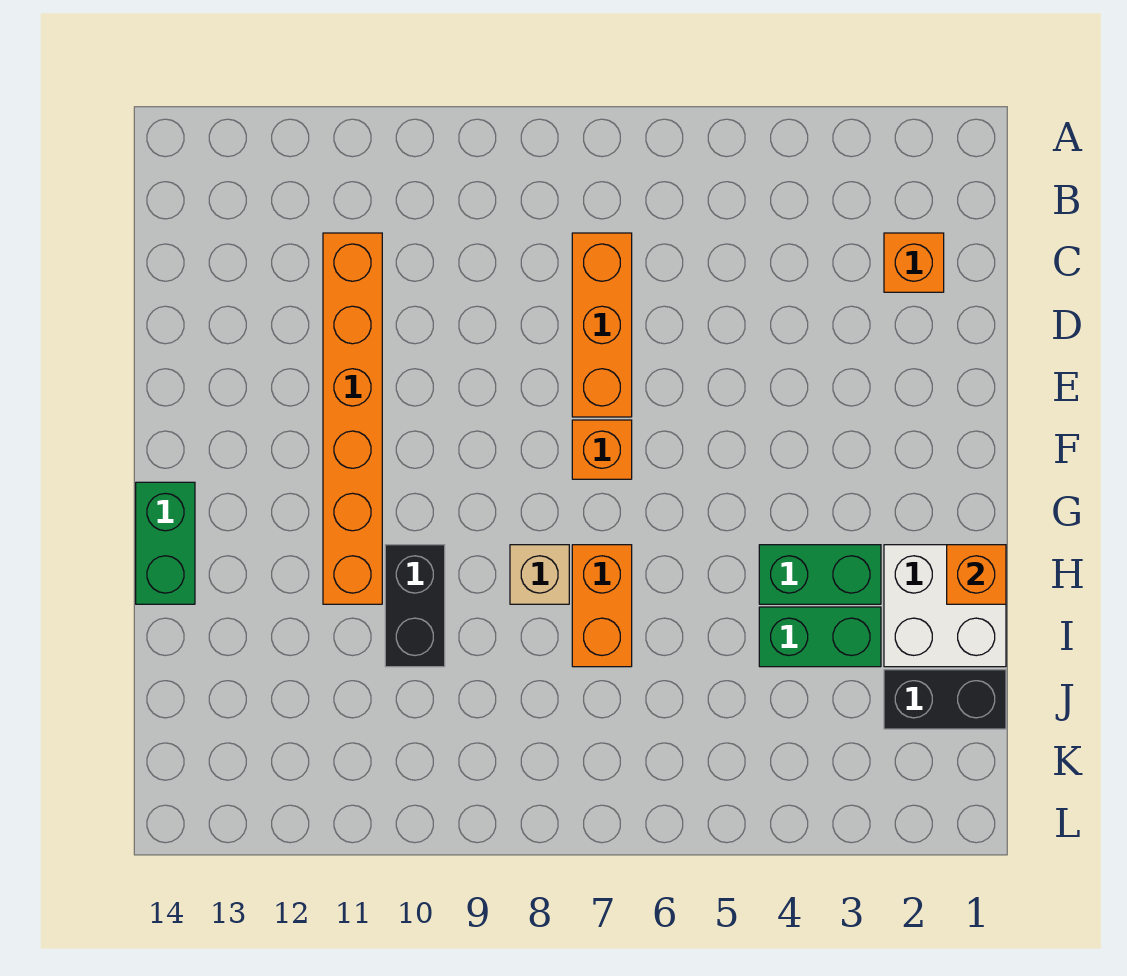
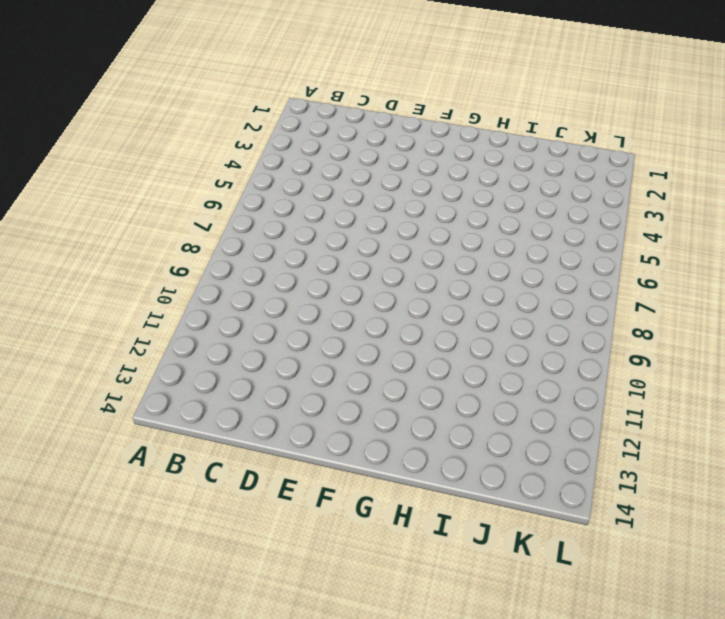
none -> orange 1x1 brick [884,233,944,292]
none -> orange 1x3 brick [572,233,632,417]
none -> orange 1x6 brick [323,233,382,604]

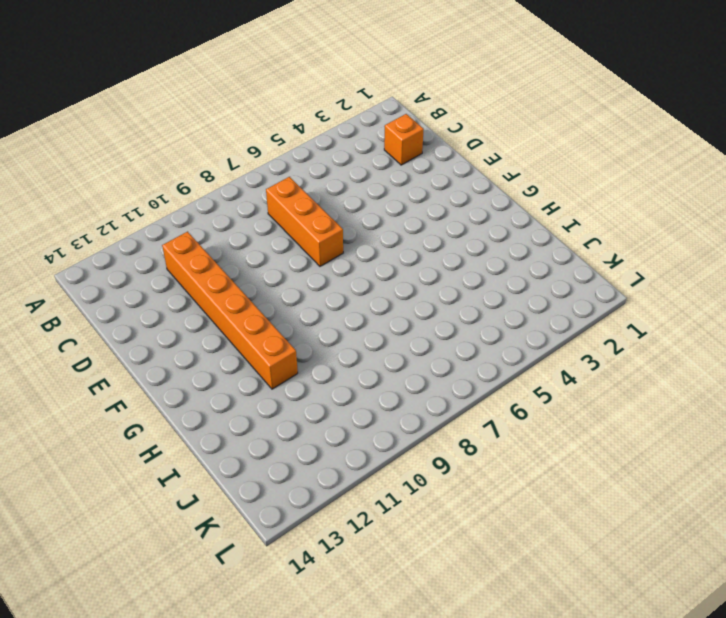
none -> orange 1x1 brick [572,420,632,479]
none -> green 1x2 brick [136,482,195,604]
none -> white 2x2 brick [884,545,1006,667]

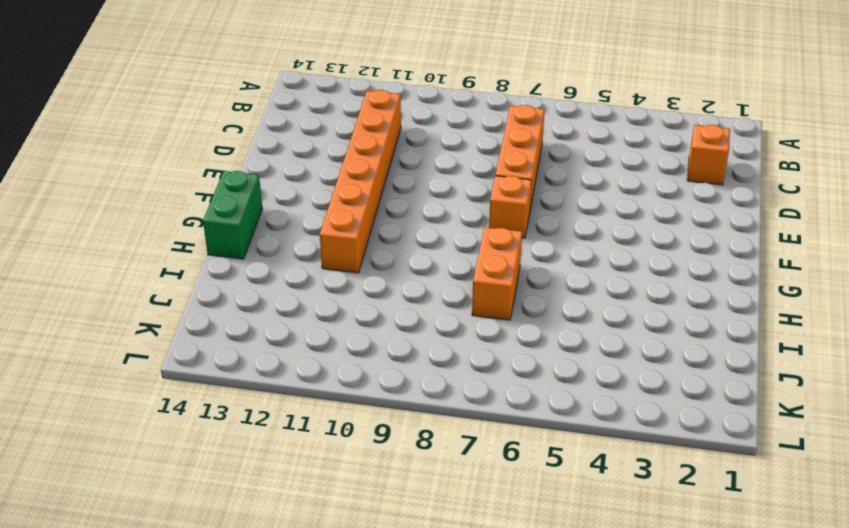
none -> white 2x2 brick [884,545,1006,667]
none -> green 1x2 brick [759,545,881,604]
none -> tan 1x1 brick [510,545,569,604]

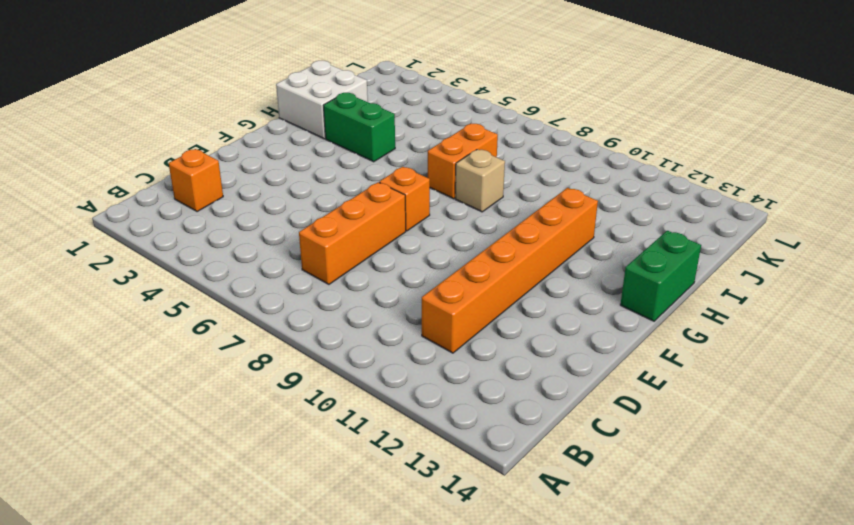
none -> black 1x2 brick [385,545,445,667]
none -> green 1x2 brick [759,607,881,667]
none -> black 1x2 brick [884,670,1006,729]

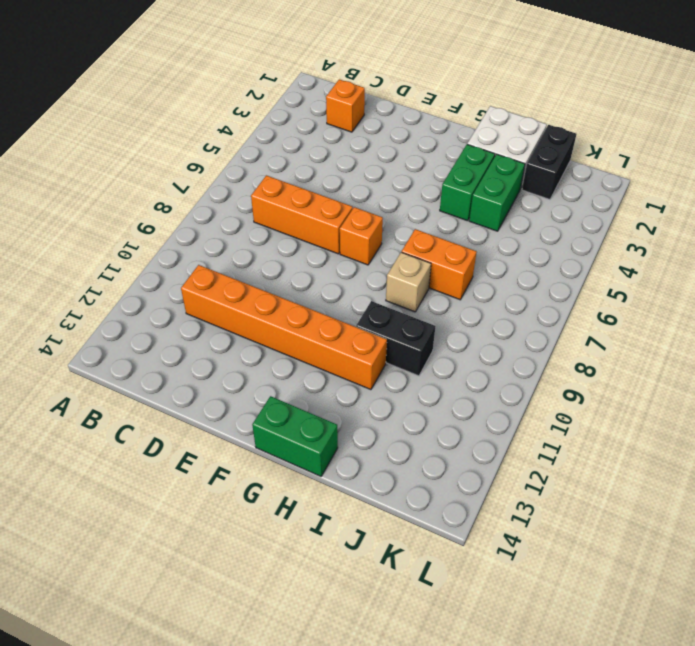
none -> orange 1x1 brick [947,545,1006,604]

